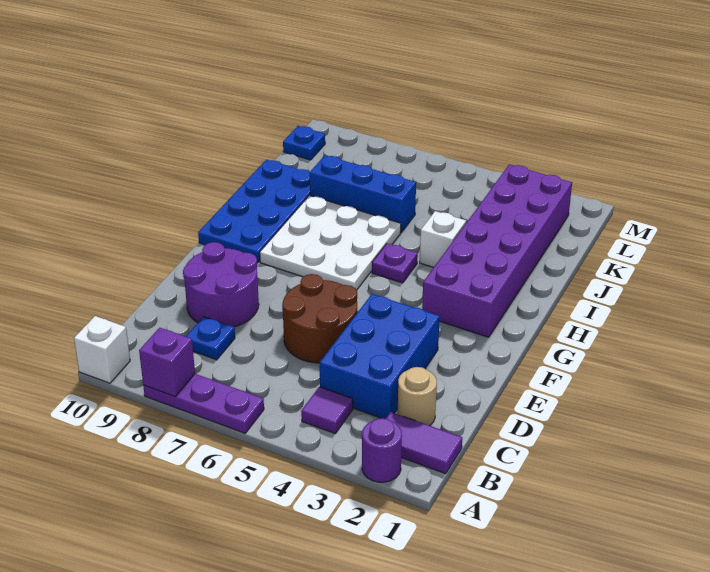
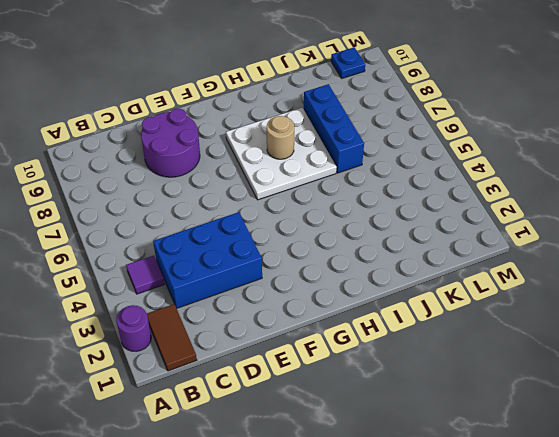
brown 1x2 tile [147,304,197,371] -> purple 1x2 tile [386,412,462,474]
tan 1x1 round brick [267,116,294,159] -> tan 1x1 round brick moved to [398,367,437,426]
none -> purple 1x3 plate [143,374,264,433]
none -> white 1x1 brick [74,316,130,383]
none -> blue 1x1 plate [186,317,235,360]

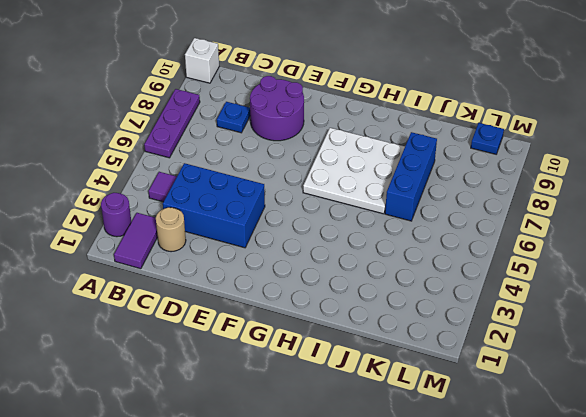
none -> brown 2x2 round brick [282,274,357,363]
none -> purple 2x6 brick [422,164,572,337]
none -> blue 2x4 plate [198,160,310,262]

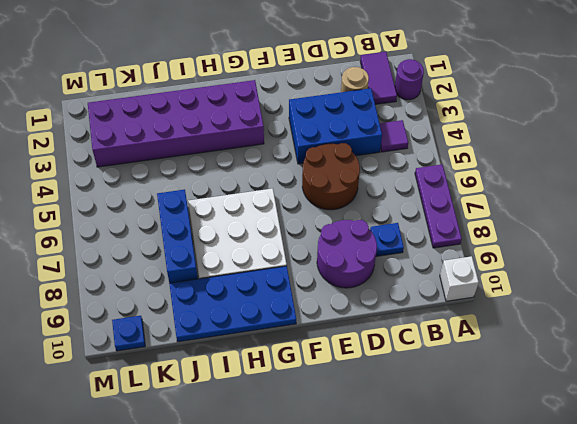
none -> purple 1x1 plate [372,243,418,283]
none -> white 1x1 brick [420,211,466,267]
none -> purple 1x1 brick [139,328,195,396]

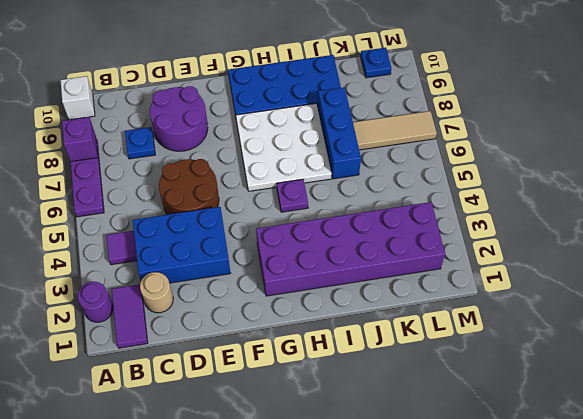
tan 1x3 tile [353,111,437,150] -> none
none -> white 1x1 brick [420,211,466,267]

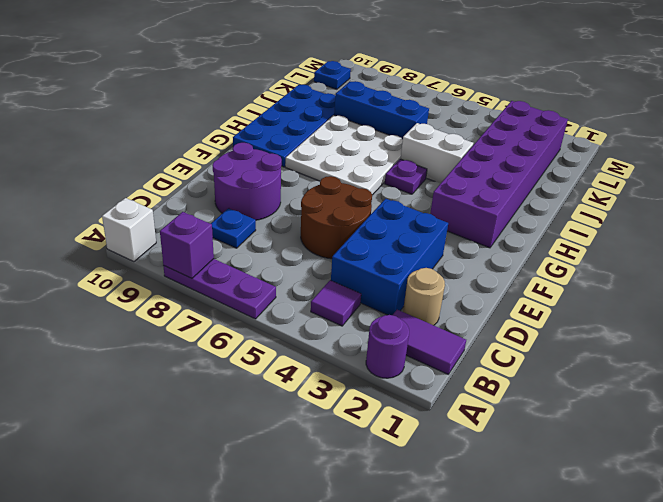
white 1x2 brick [401,123,473,183] -> white 1x1 brick [420,211,466,267]

